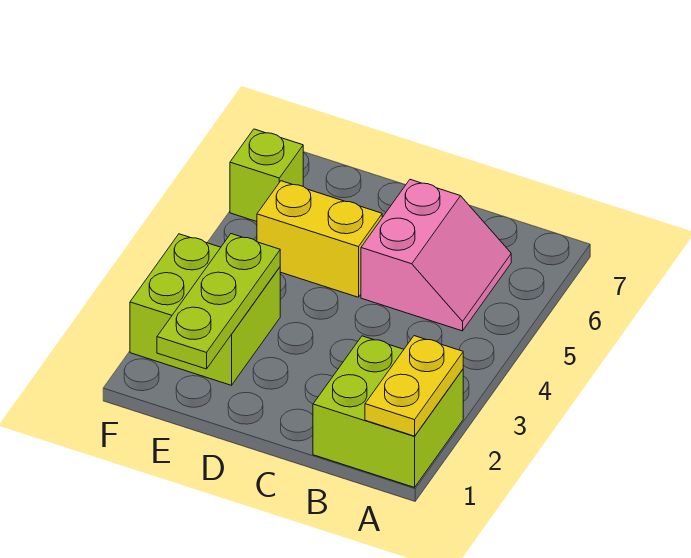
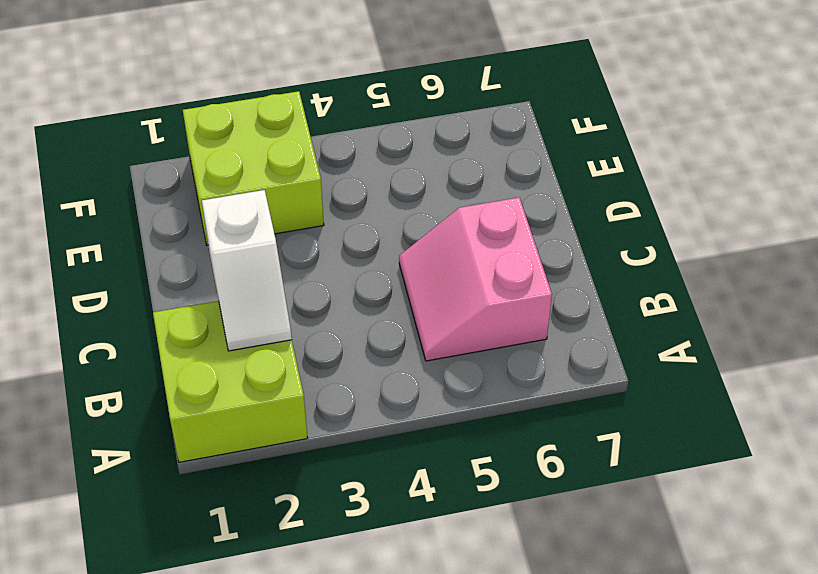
white 1x2 slope [202,190,292,351] -> none
pink 2x2 slope [399,198,552,361] -> pink 2x2 slope turned to [361,180,511,331]
none -> yellow 1x2 brick [257,181,382,297]
none -> lime 1x1 brick [230,129,303,222]

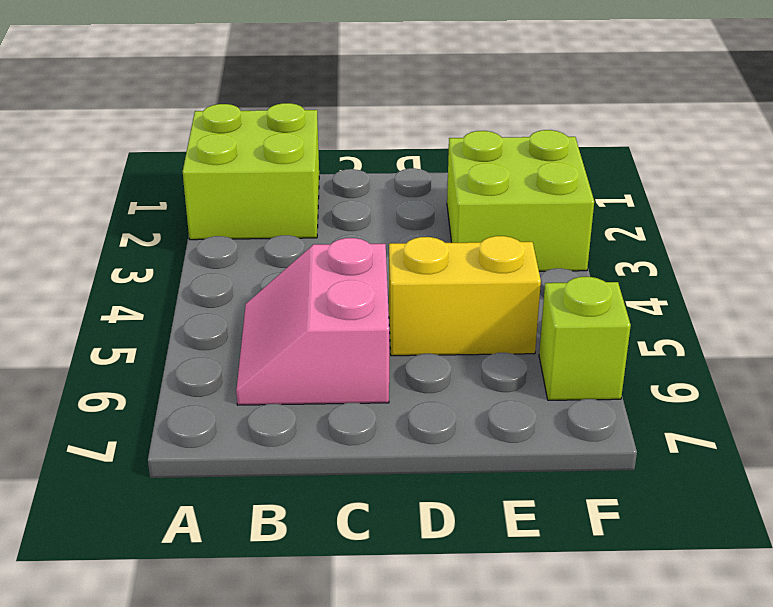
none -> yellow 1x2 plate [365,336,463,436]
none -> lime 1x3 plate [157,234,280,369]

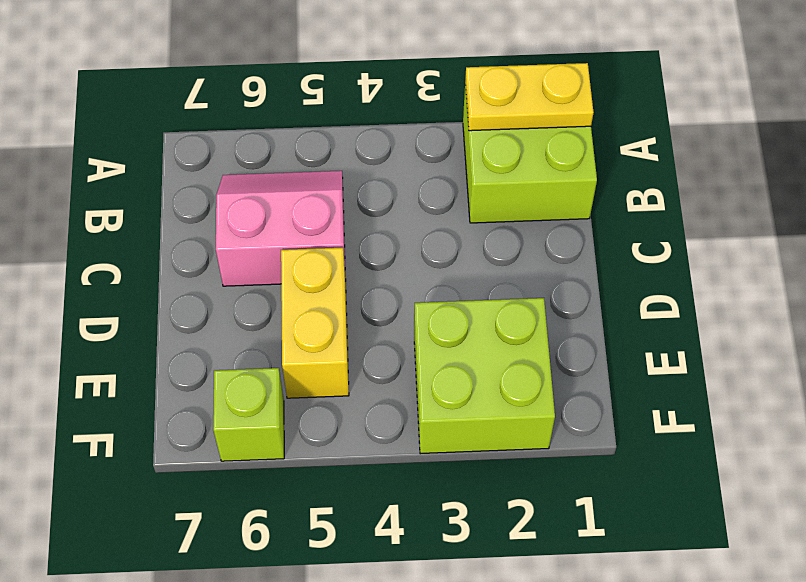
none -> lime 1x3 plate [157,234,280,369]

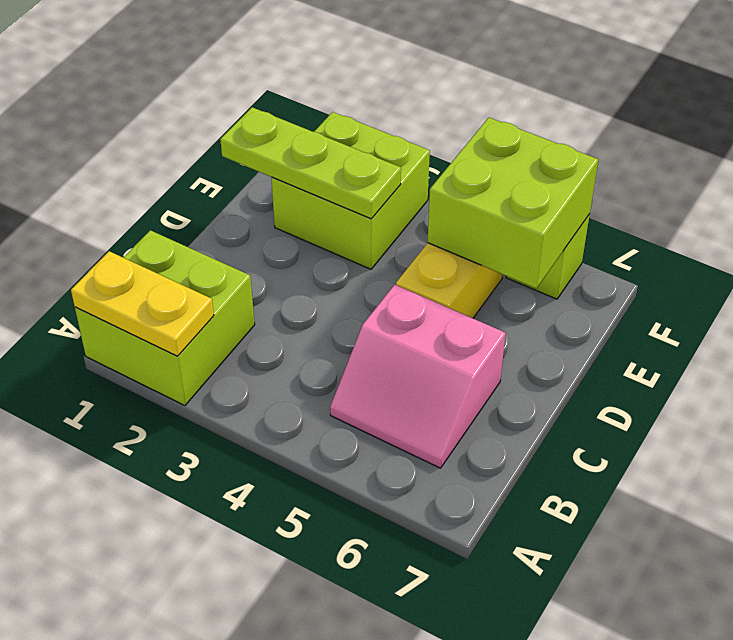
lime 2x2 brick [427,118,598,288] -> none

